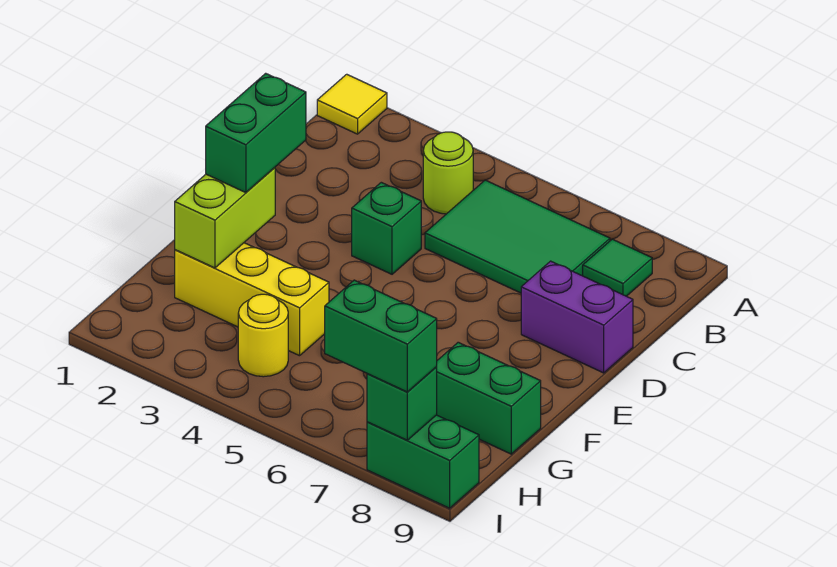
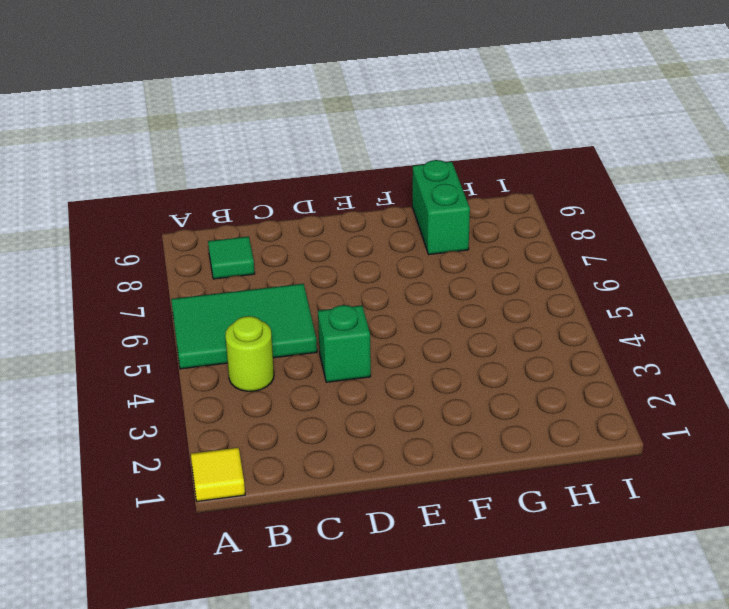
green 2x3 tile [171,284,317,369] -> green 2x3 tile turned to [425,180,610,293]
none -> purple 1x2 brick [521,261,633,373]
none -> yellow 1x3 brick [175,243,329,356]
none -> yellow 1x1 round brick [238,294,288,377]

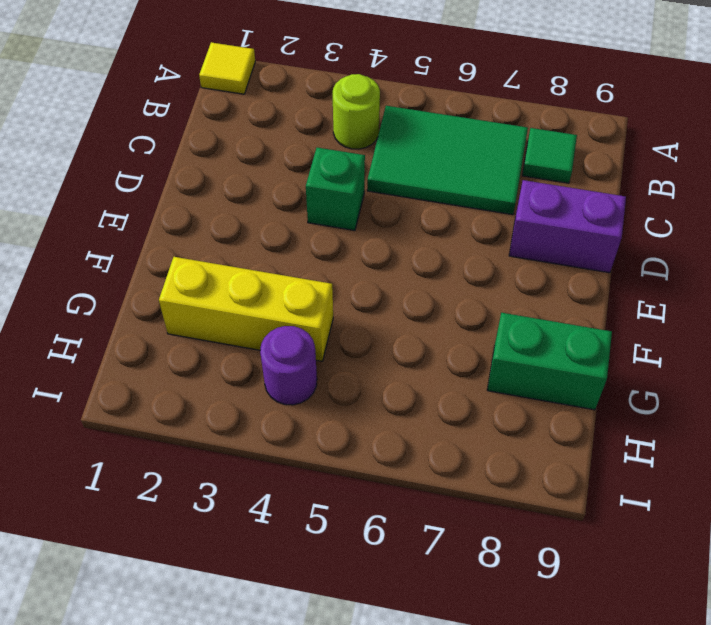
purple 1x1 round brick [260,326,317,405] -> yellow 1x1 round brick [238,294,288,377]
none -> green 1x2 brick [367,415,479,508]
none -> lime 1x2 brick [175,168,275,268]
none -> green 1x1 brick [367,367,437,440]

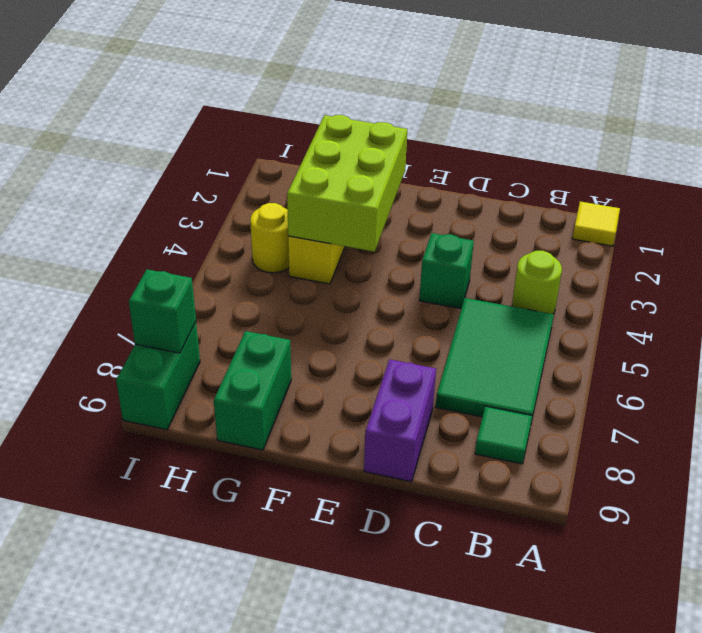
lime 2x3 brick [287,115,407,252] -> lime 1x2 brick [175,168,275,268]
none -> green 1x2 brick [206,73,306,193]
none -> green 1x2 brick [325,280,437,392]

